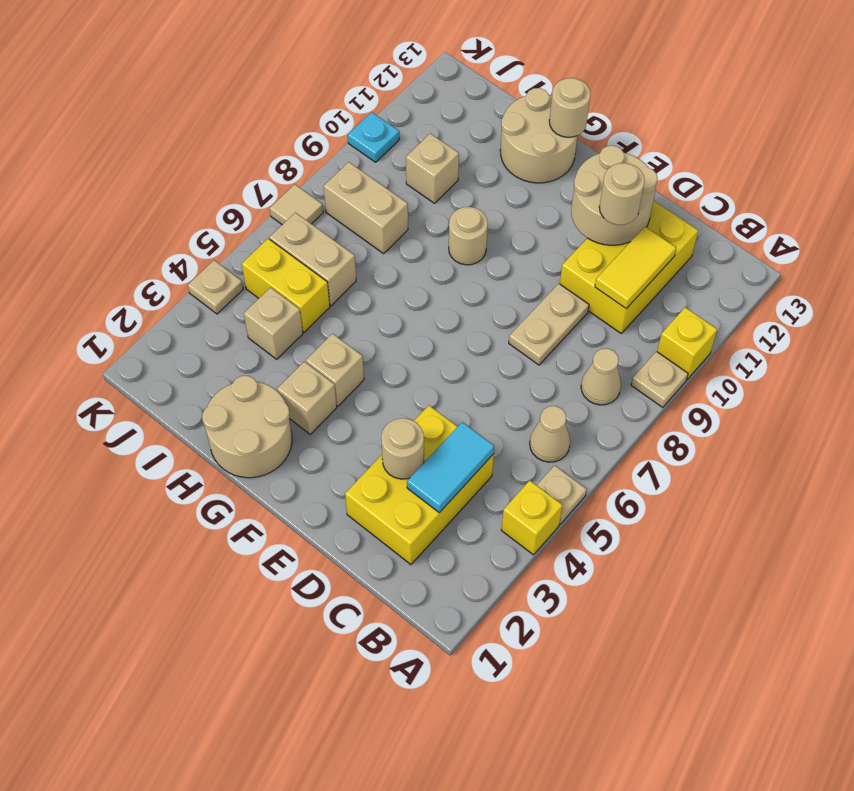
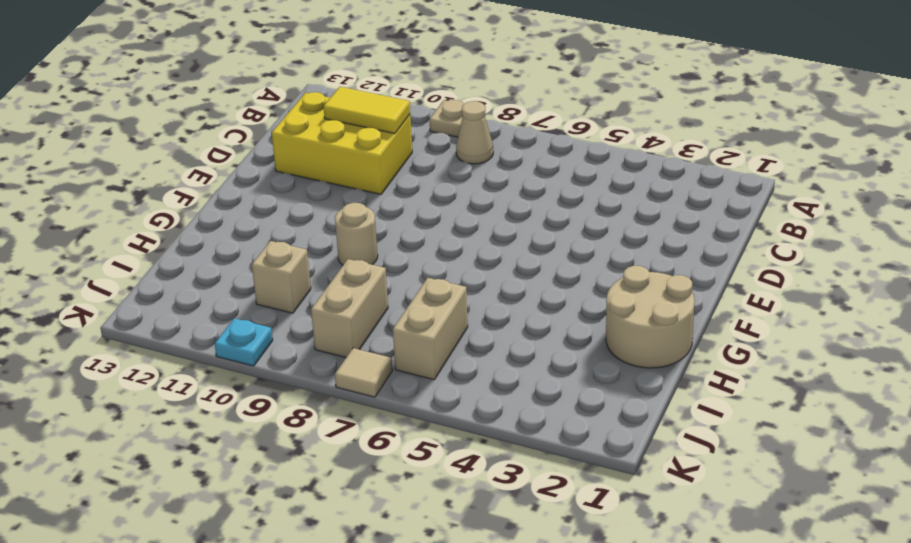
none -> yellow 1x1 brick [501,480,563,555]
none -> tan 1x1 plate [537,465,587,524]
none -> yellow 1x1 brick [657,307,717,379]

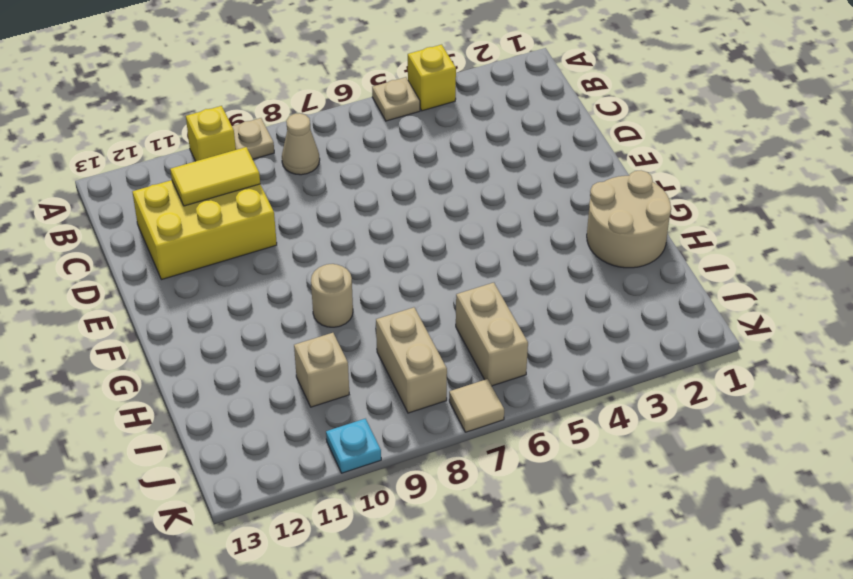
none -> tan 1x1 cone [530,406,570,462]
none -> yellow 2x3 brick [345,405,494,564]
none -> tan 1x2 plate [509,284,589,365]

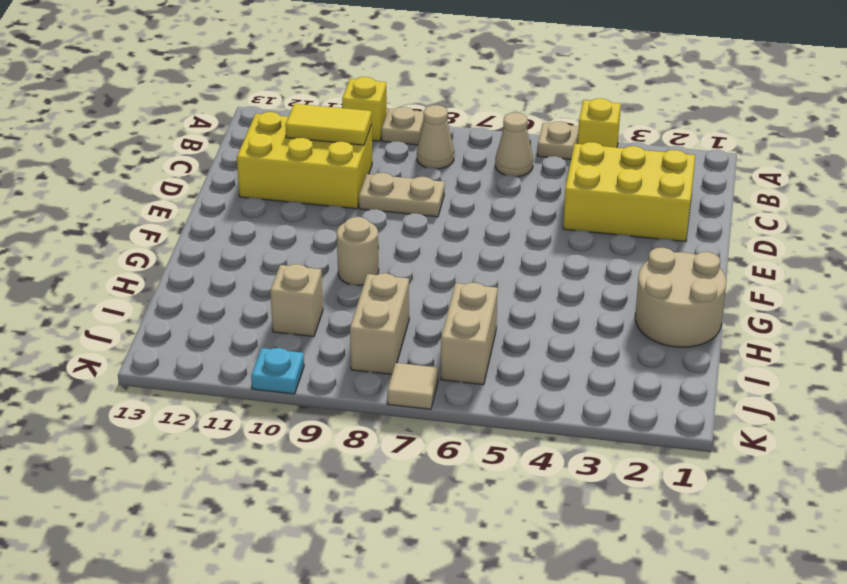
none -> tan 1x1 brick [277,362,337,434]
none -> tan 1x1 brick [306,334,364,406]
none -> tan 2x2 round brick [500,88,577,183]

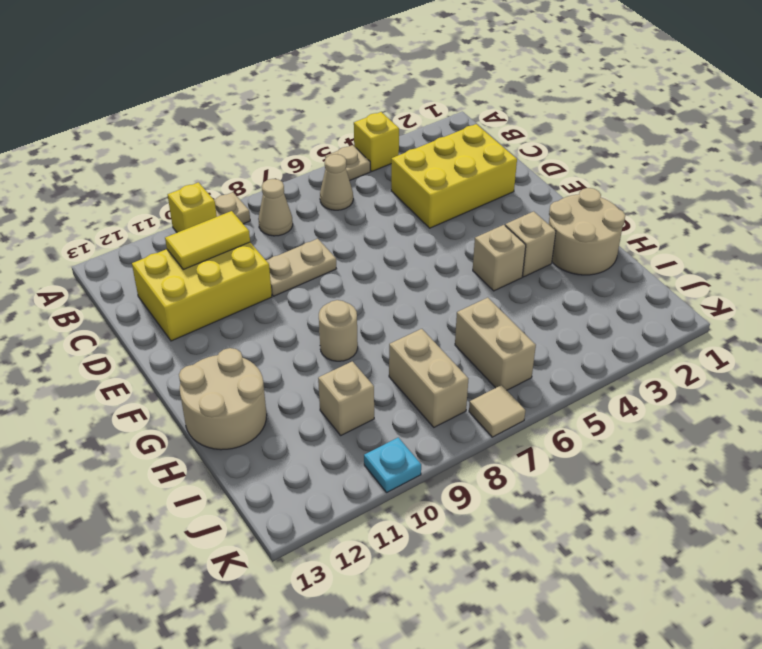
none -> tan 1x1 brick [244,287,303,359]
none -> yellow 1x2 brick [242,239,330,332]
none -> tan 1x1 plate [188,260,243,314]

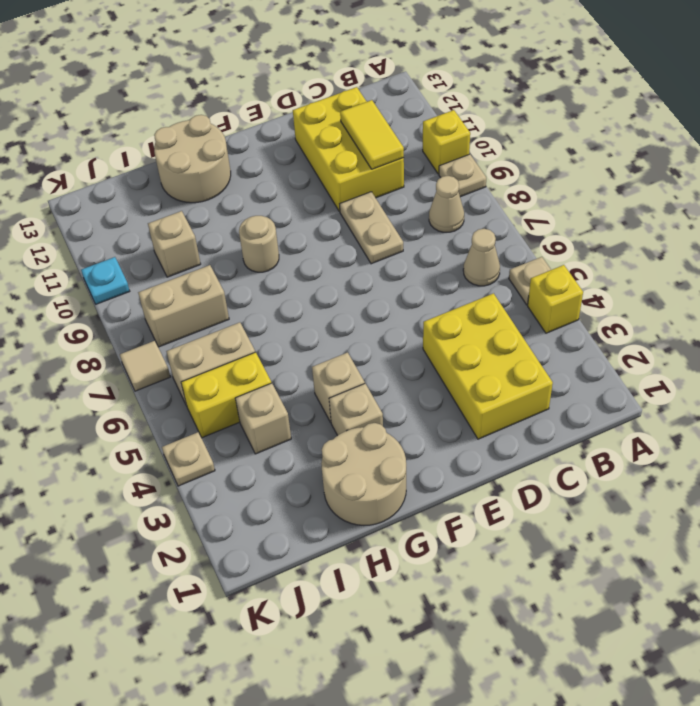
none -> cyan 1x2 tile [407,422,494,513]
none -> tan 1x1 round brick [381,418,424,479]
none -> tan 2x2 round brick [571,146,658,245]

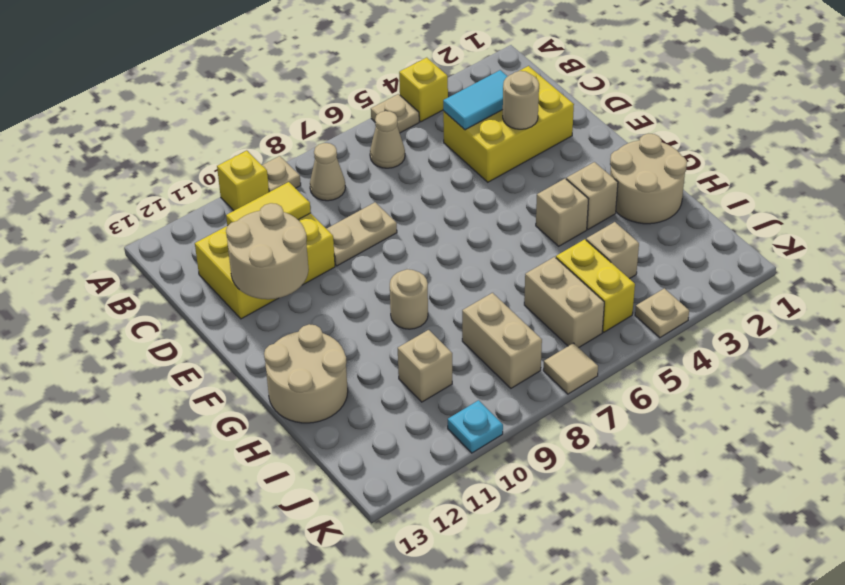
none -> tan 1x1 round brick [549,78,591,137]
none -> tan 1x1 round brick [599,163,645,225]

